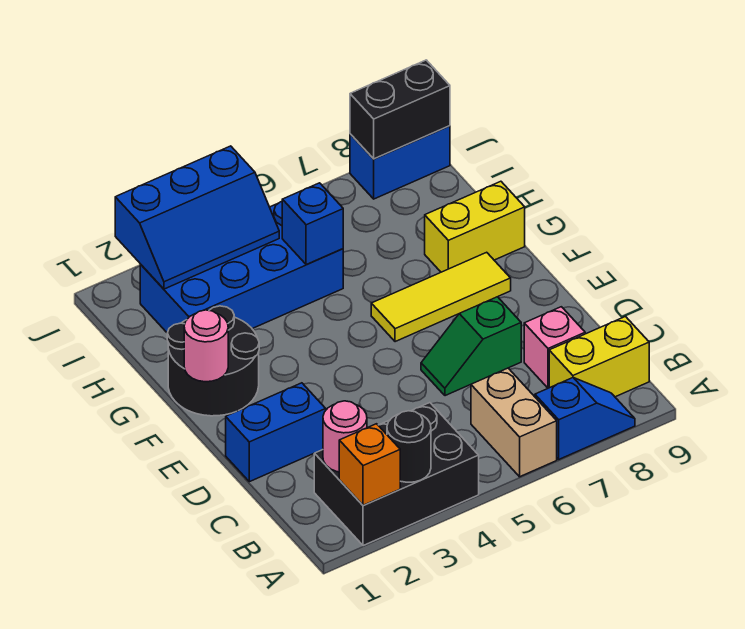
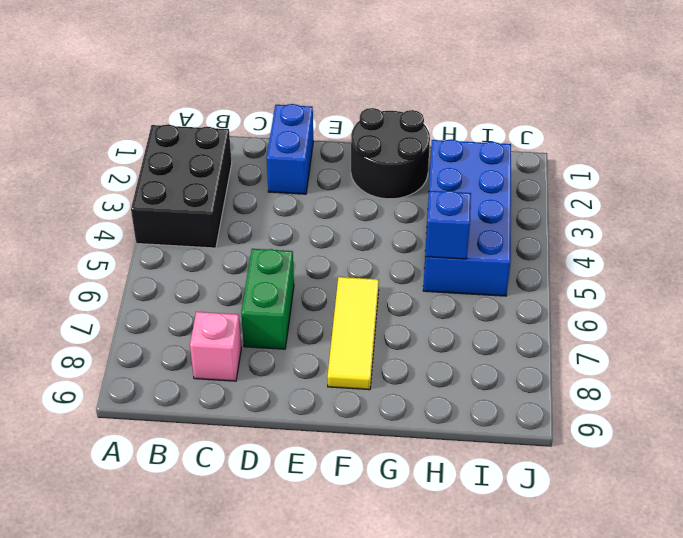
green 1x2 brick [241,249,294,349] -> green 1x2 slope [421,297,521,396]
none -> tan 1x2 brick [471,368,557,477]
none -> blue 1x2 slope [535,378,635,459]
none -> yellow 1x2 brick [549,317,649,397]

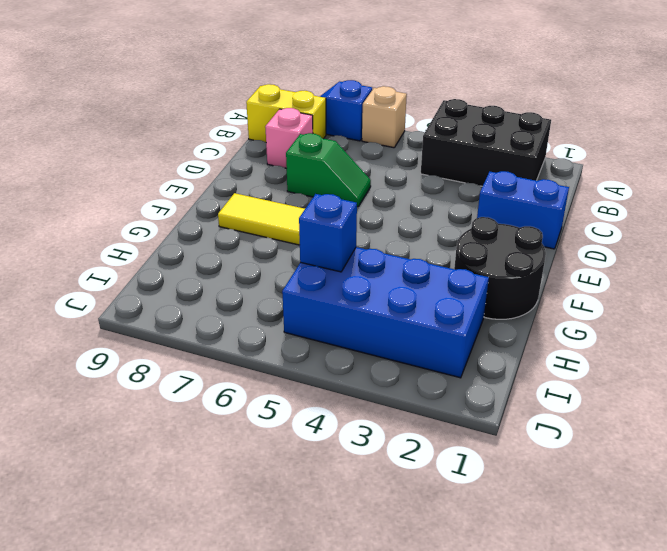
tan 1x1 brick [362,86,407,148] -> tan 1x2 brick [471,368,557,477]
none -> yellow 1x2 brick [425,181,525,272]
none -> blue 1x2 brick [350,126,450,199]
none -> orange 1x1 brick [339,424,400,506]

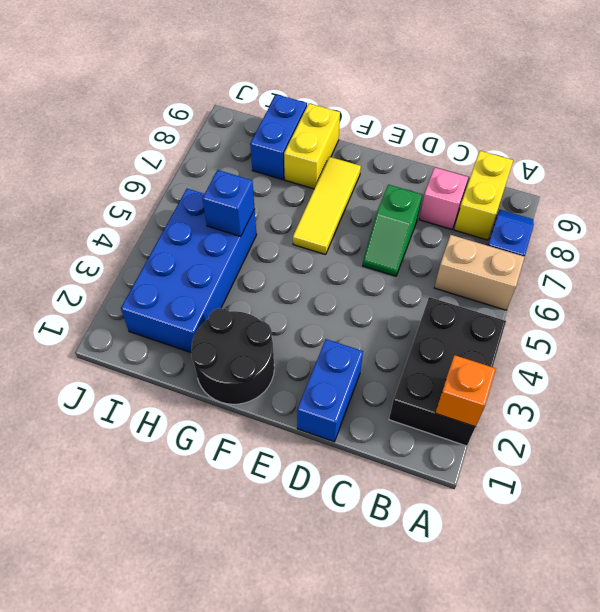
blue 1x2 brick [250,94,307,180] -> blue 1x2 brick moved to [350,126,450,199]
none -> black 1x1 round brick [387,411,431,482]
none -> pink 1x1 round brick [323,401,367,472]
none -> pink 1x1 round brick [184,310,228,382]

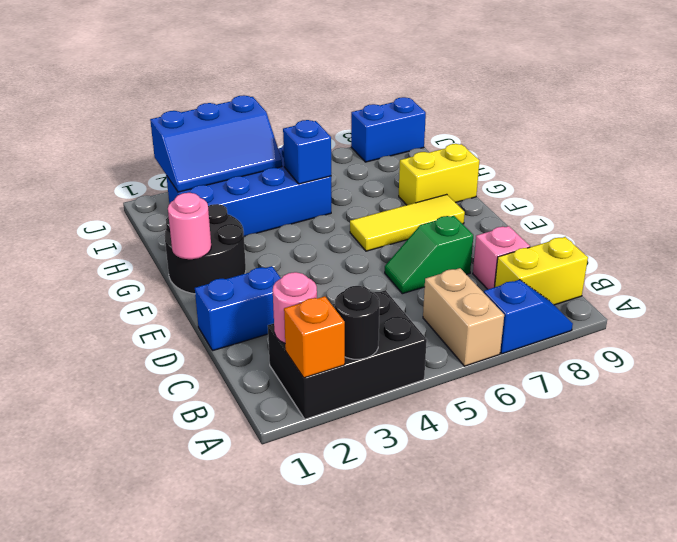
none -> black 1x2 brick [350,60,450,159]

